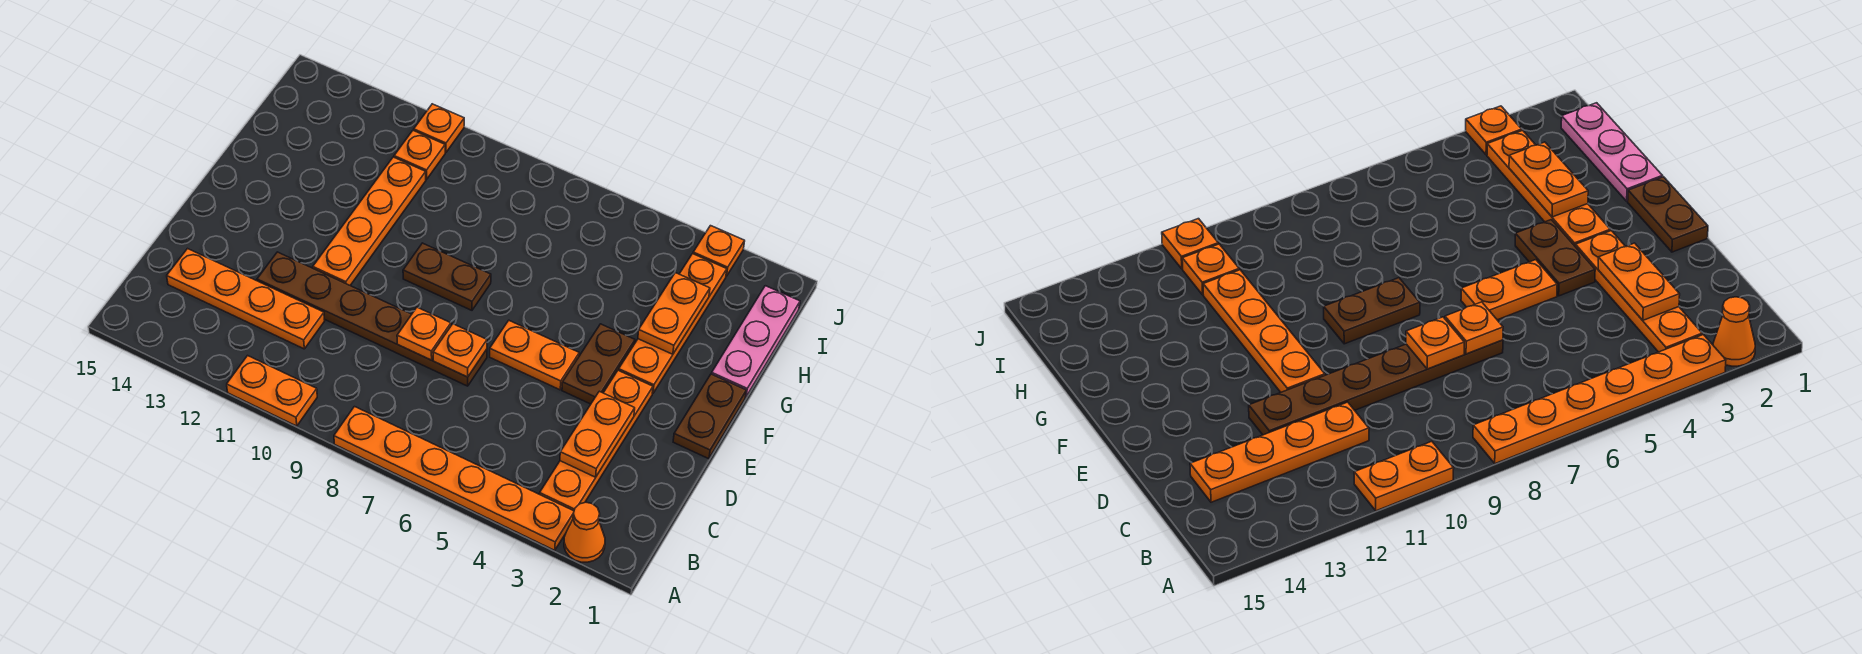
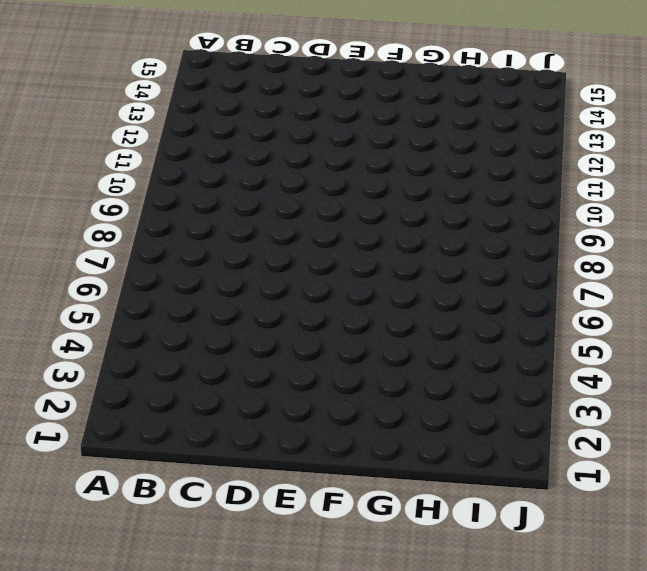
none -> orange 1x1 cone [564,502,605,562]
none -> orange 1x6 plate [334,407,574,550]
none -> orange 1x2 plate [227,356,317,426]

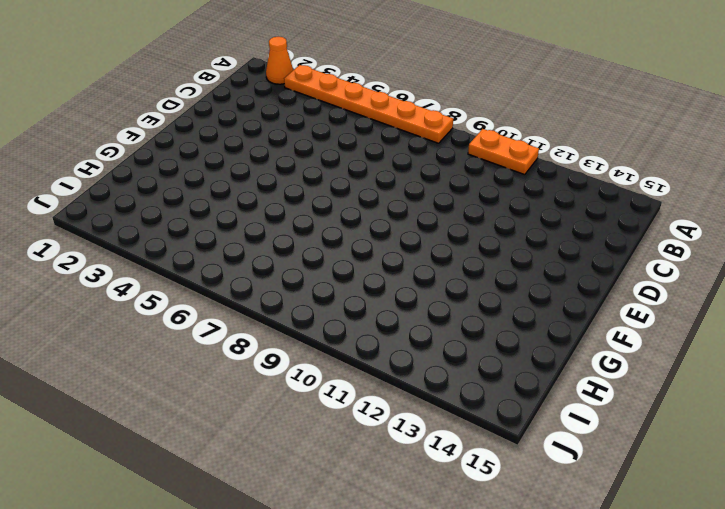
none -> orange 1x4 plate [540,370,653,511]
none -> orange 1x4 plate [167,249,325,349]
none -> brown 1x6 plate [257,252,487,386]

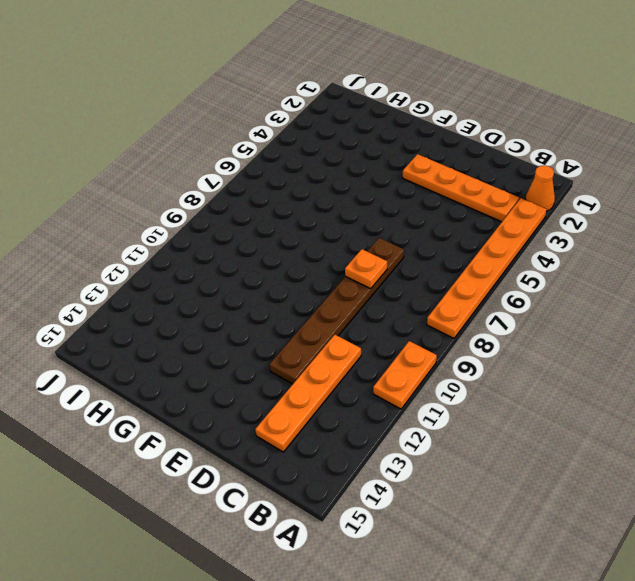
none -> brown 1x2 plate [673,374,746,459]
none -> brown 1x2 plate [562,324,635,404]
none -> orange 1x2 plate [490,321,579,390]

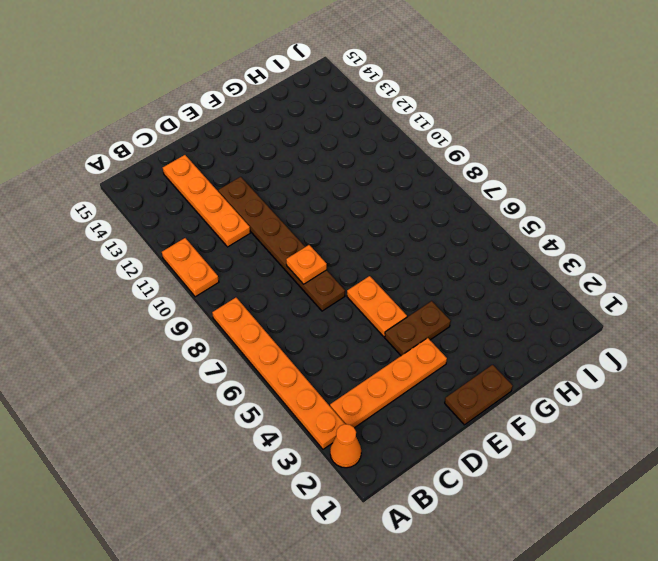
none -> orange 1x4 plate [313,157,426,285]
none -> orange 1x4 plate [619,254,727,394]
none -> brown 1x2 plate [403,243,491,310]

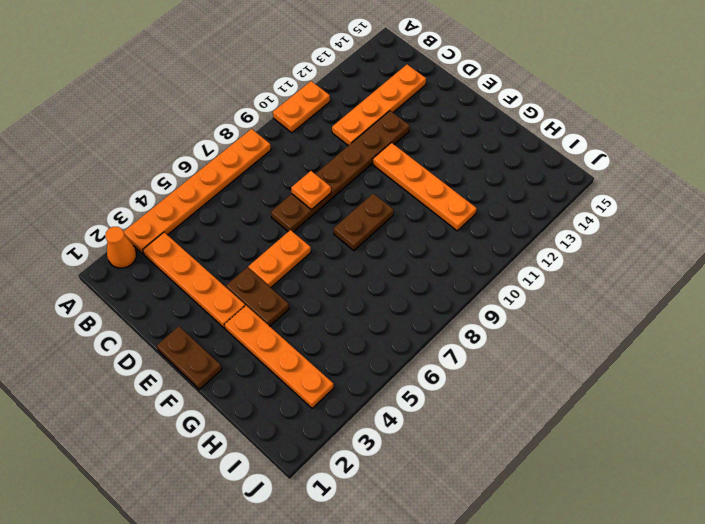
none -> pink 1x3 plate [712,286,800,397]
none -> orange 1x1 plate [394,130,445,179]
none -> orange 1x1 plate [693,226,745,276]

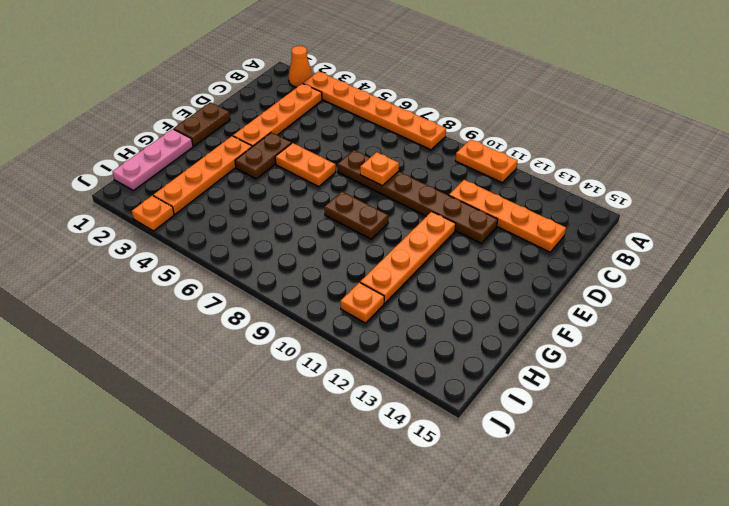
none -> orange 1x1 plate [414,104,464,152]
none -> orange 1x2 plate [560,391,635,477]
none -> orange 1x1 plate [433,324,487,377]

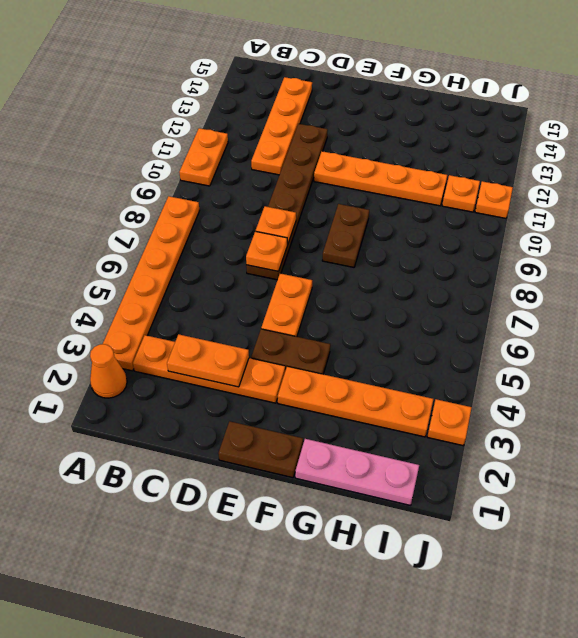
none -> orange 1x2 plate [638,273,710,354]

